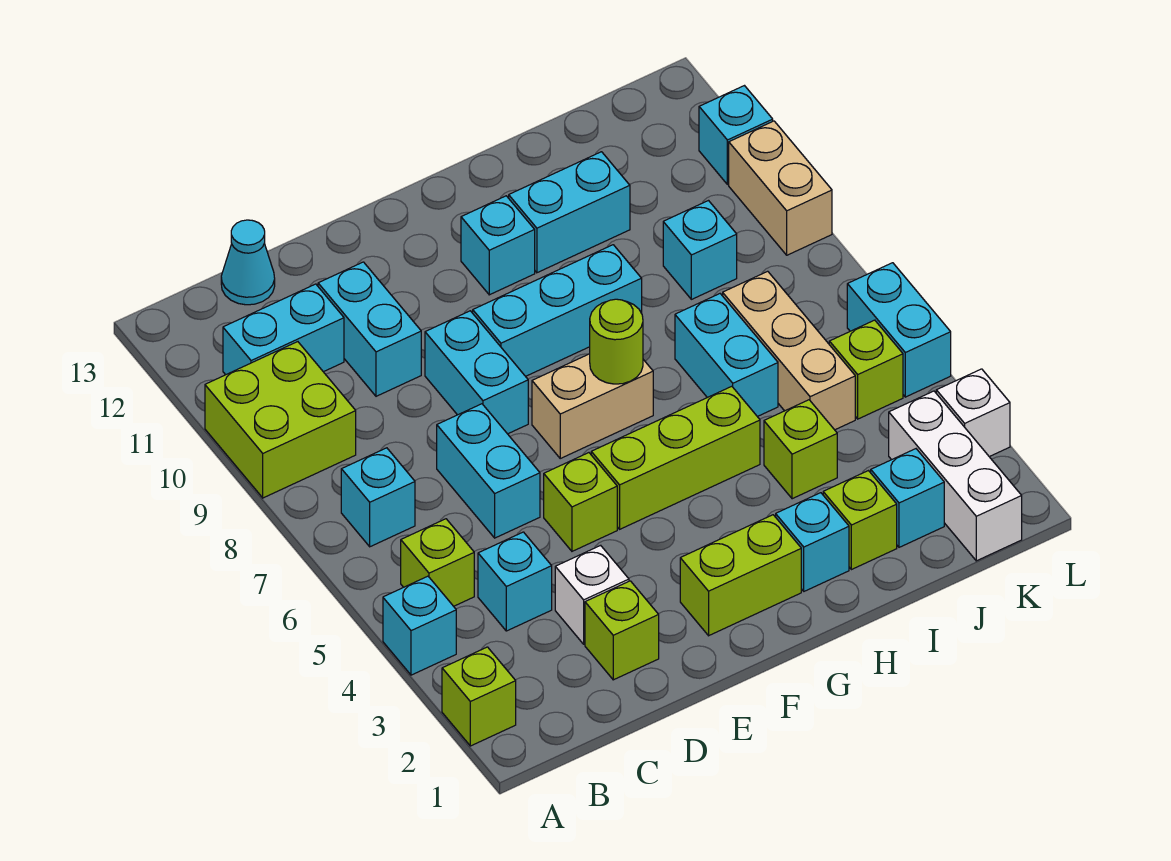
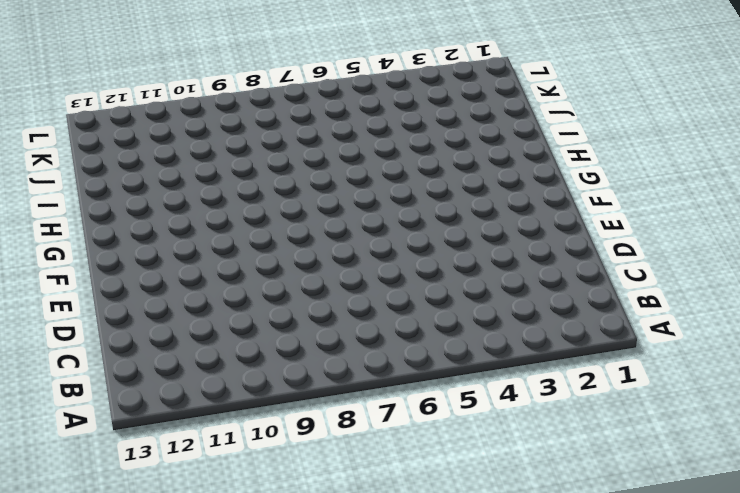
none -> lime 1x1 brick [442,647,516,746]
none -> cyan 1x1 brick [383,576,456,675]
none -> lime 2x2 brick [205,342,356,498]
none -> lime 1x1 brick [401,519,474,606]

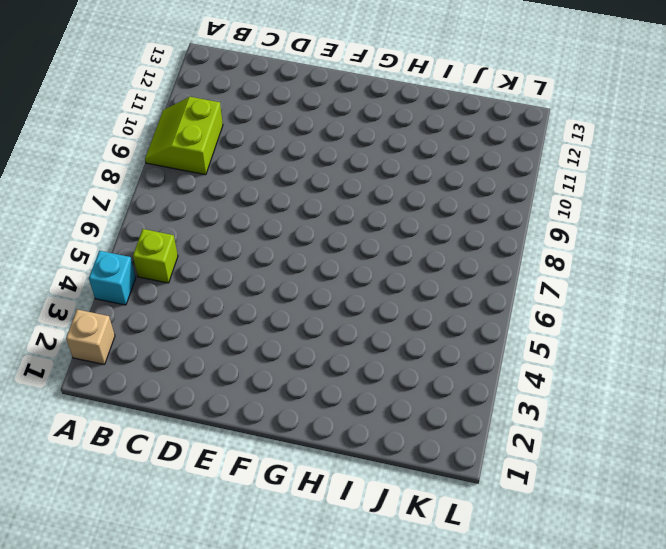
tan 1x1 brick [66,309,115,365] -> lime 1x1 brick [442,647,516,746]
lime 2x2 slope [145,97,223,175] -> lime 2x2 brick [205,342,356,498]
none -> cyan 1x1 brick [341,448,415,547]
none -> cyan 1x2 brick [223,284,344,375]
none -> cyan 1x1 brick [478,532,552,631]
none -> cyan 1x1 cone [221,220,275,305]

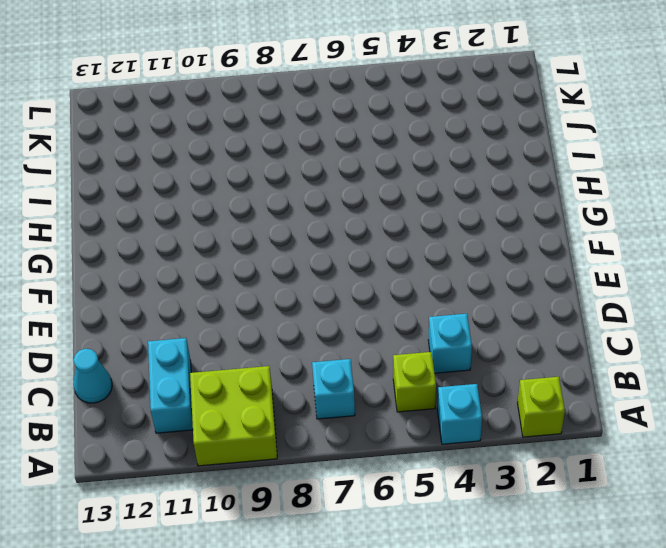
none -> lime 1x1 brick [585,581,659,680]
none -> white 1x1 brick [555,545,629,644]
none -> cyan 1x2 brick [437,404,540,538]
none -> cyan 1x2 brick [318,262,421,396]

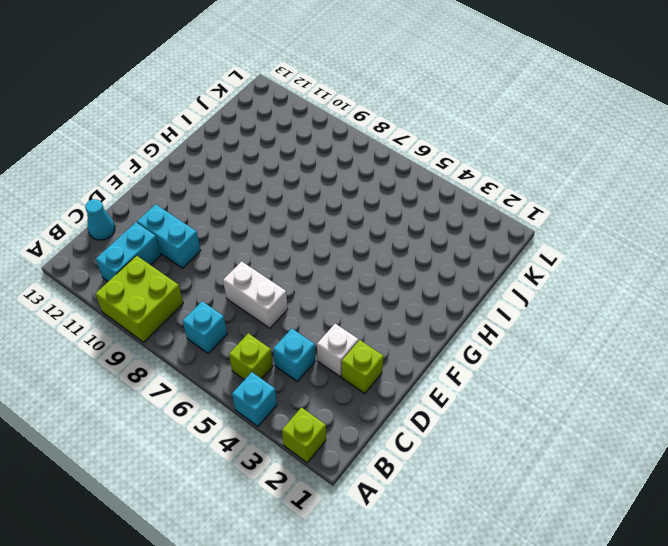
white 1x2 brick [223,261,288,328] -> cyan 1x2 brick [437,404,540,538]
none -> lime 1x1 brick [544,453,617,551]
none -> cyan 1x2 brick [425,311,528,434]
none -> lime 1x2 brick [680,515,801,636]
none -> lime 1x3 brick [591,386,760,529]

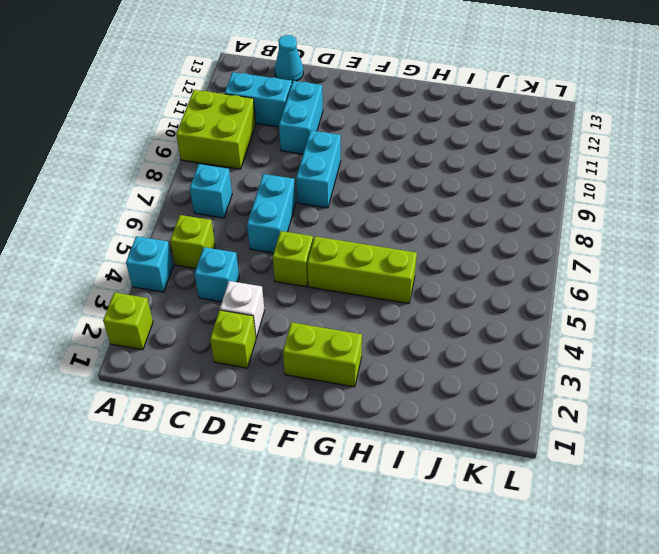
none -> tan 1x2 brick [532,354,653,458]
none -> cyan 1x3 brick [473,245,642,376]
none -> cyan 1x1 brick [461,196,535,295]
none -> cyan 1x1 brick [776,493,849,591]

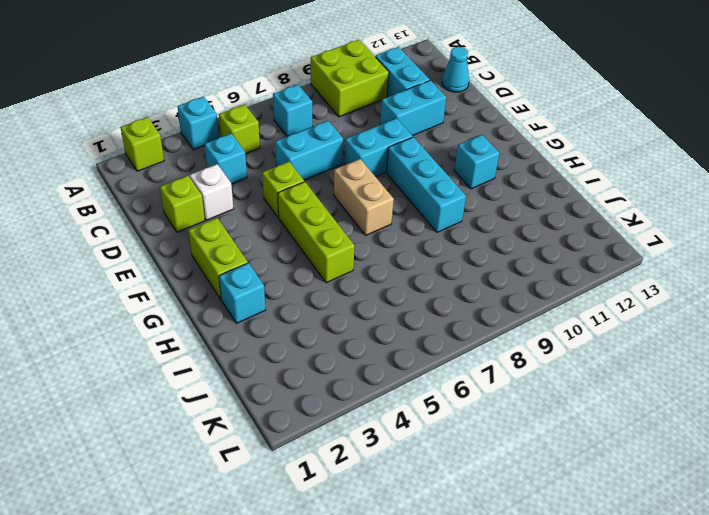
none -> cyan 1x2 brick [509,152,630,273]
none -> lime 1x1 brick [823,471,897,570]
none -> lime 1x1 brick [764,400,837,499]
none -> cyan 1x2 brick [675,294,778,417]

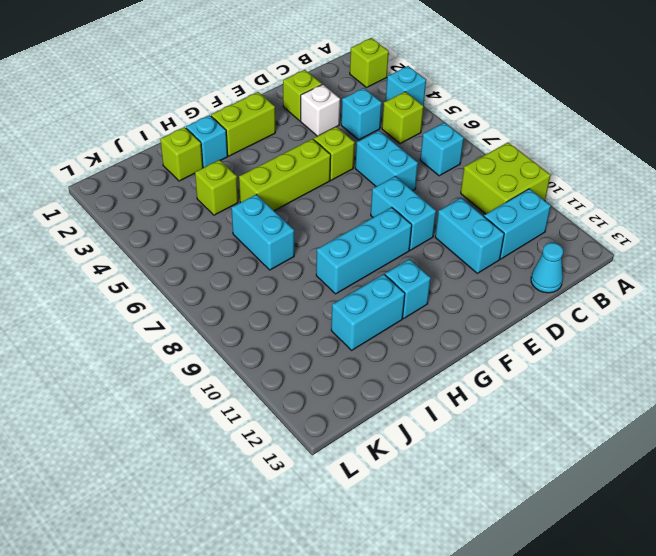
none -> tan 1x2 brick [532,354,653,458]
none -> cyan 1x1 brick [871,449,944,547]
none -> tan 1x3 brick [723,271,855,430]
none -> cyan 1x1 brick [663,201,737,299]

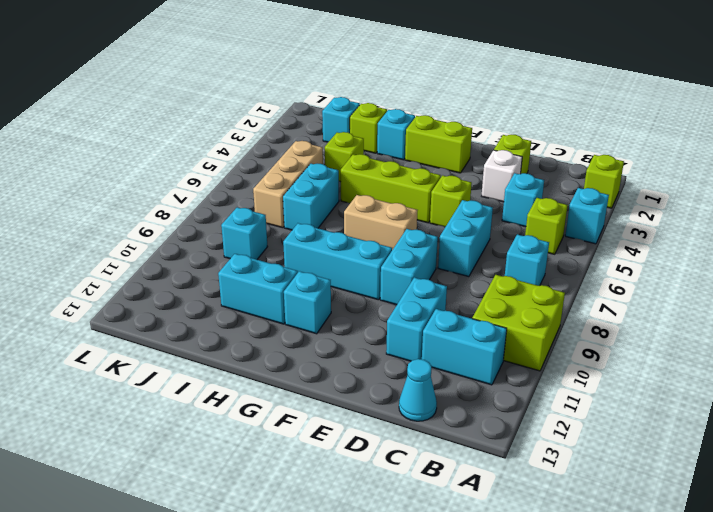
none -> white 1x3 brick [889,391,1022,561]
none -> lime 1x1 brick [829,320,903,419]
none -> white 1x1 brick [936,369,1010,457]
none -> cyan 1x2 brick [847,263,951,397]

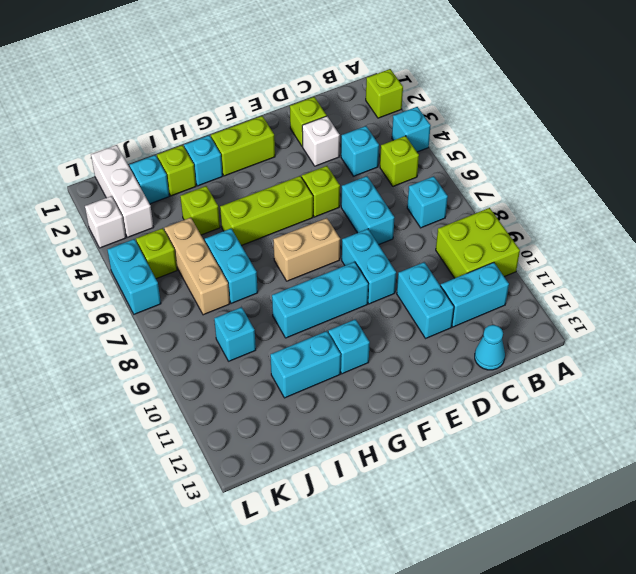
none -> tan 1x2 brick [729,121,832,255]
none -> cyan 1x1 brick [699,86,773,184]
none -> lime 1x1 round brick [590,299,643,384]

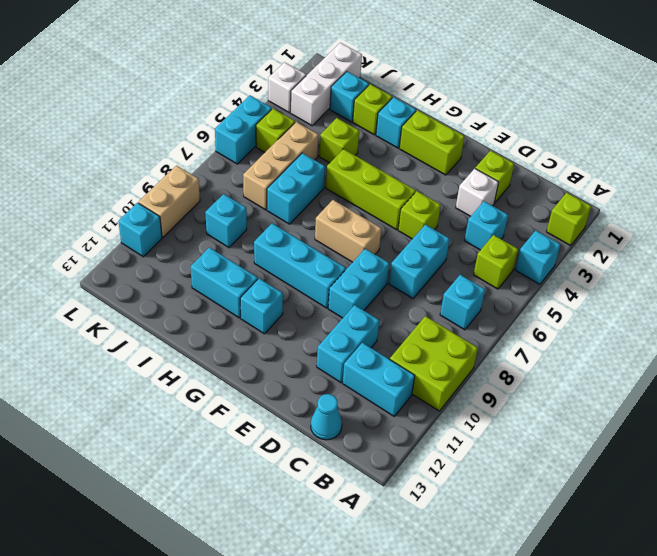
none -> lime 1x1 round brick [590,299,643,384]

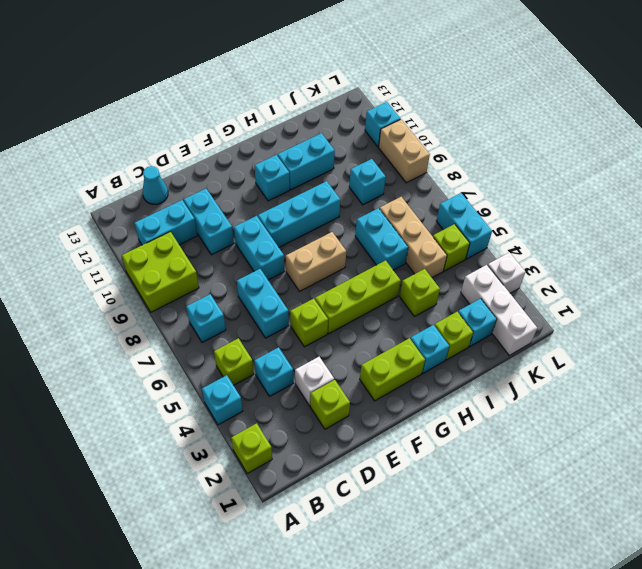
none -> lime 1x1 round brick [590,299,643,384]

